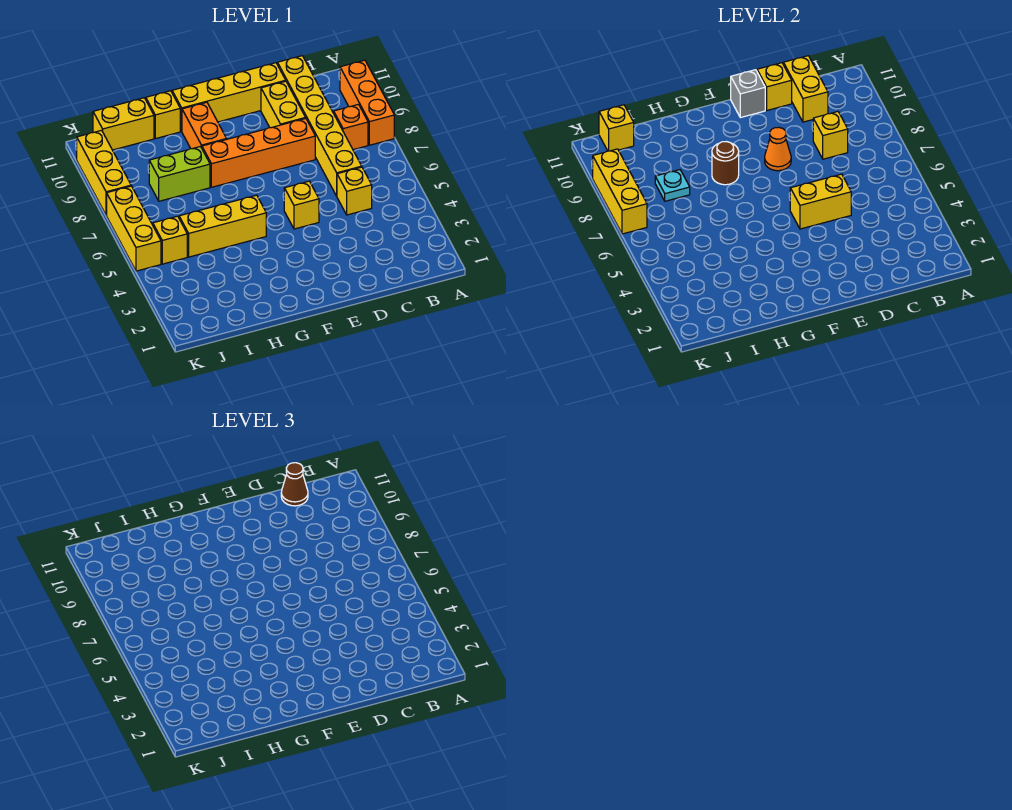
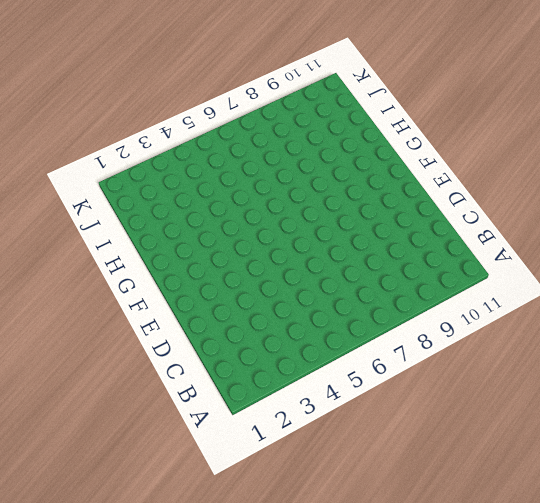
none -> orange 1x3 brick [340,60,394,145]
none -> orange 1x1 brick [334,104,368,150]
none -> yellow 1x1 brick [337,167,372,215]

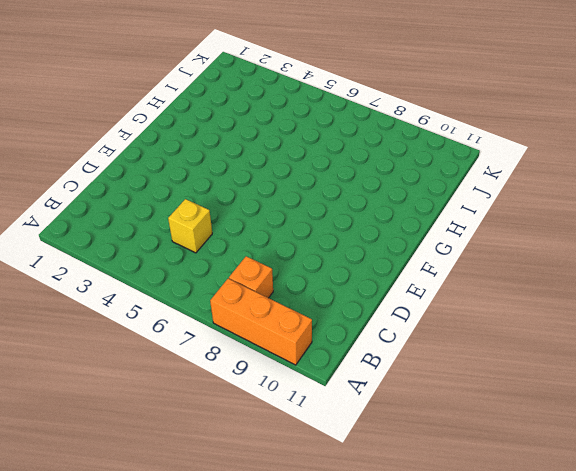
none -> yellow 1x6 brick [277,56,362,196]
none -> orange 1x4 brick [202,118,315,187]
none -> yellow 1x2 brick [261,81,305,128]

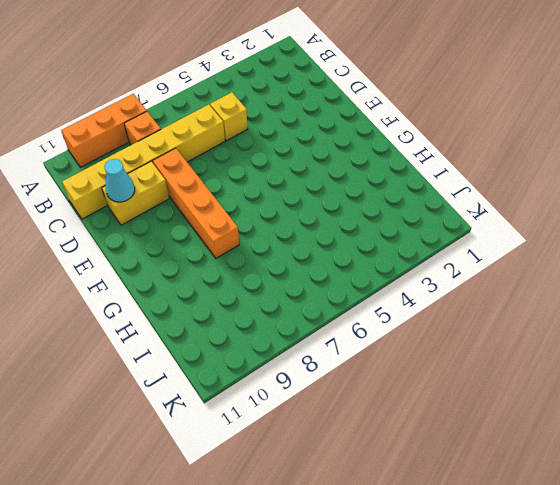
cyan 1x1 cone [105,159,135,202] -> none
none -> yellow 1x4 brick [172,63,286,131]
none -> yellow 1x1 brick [284,181,319,229]
none -> yellow 1x3 brick [179,195,266,257]

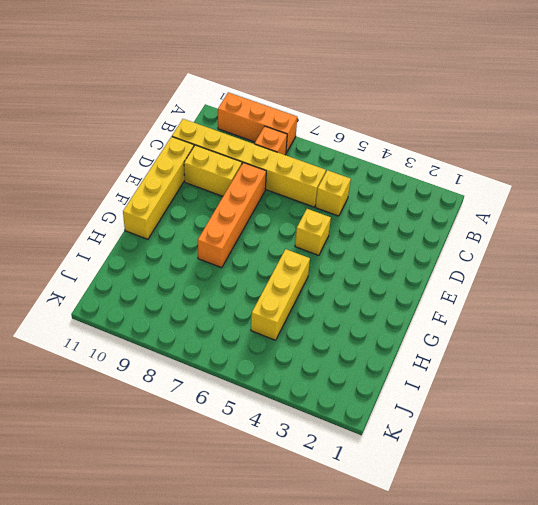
none -> orange 1x2 brick [182,102,227,149]
none -> lime 1x2 brick [149,147,210,201]
none -> yellow 1x1 brick [146,91,180,139]

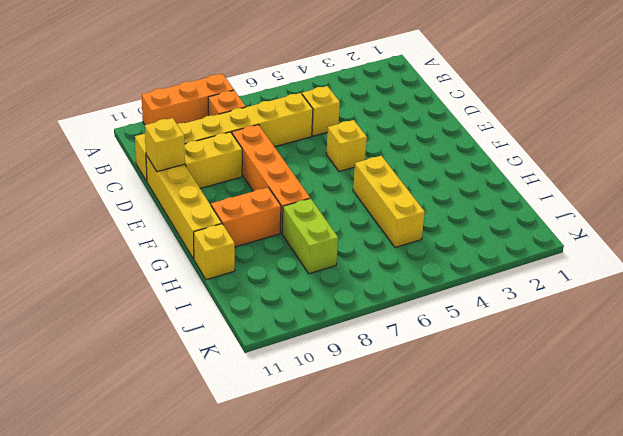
none -> yellow 1x2 brick [93,98,154,150]
none -> yellow 1x1 brick [153,216,187,264]
none -> yellow 1x3 brick [107,186,161,271]

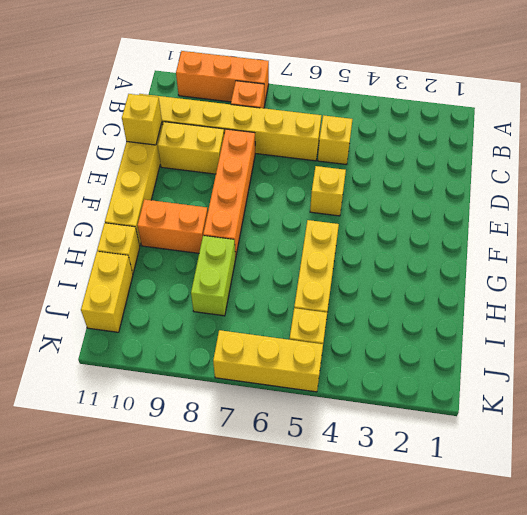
none -> yellow 1x3 brick [77,130,131,215]
none -> yellow 1x1 brick [813,112,848,159]
none -> yellow 1x2 brick [783,56,828,122]

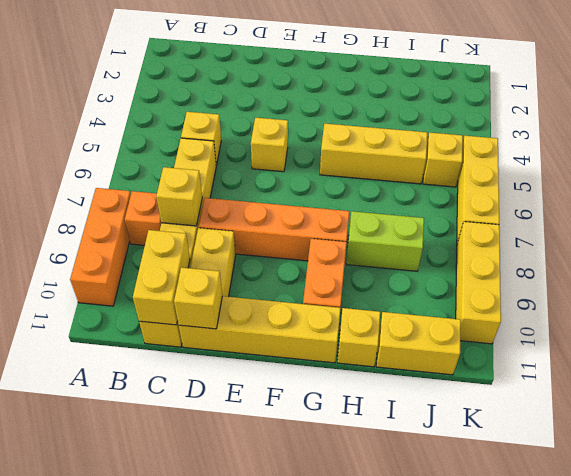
none -> yellow 1x2 brick [790,174,851,229]
none -> orange 1x1 cone [765,127,791,171]
none -> grey 1x1 brick [731,70,765,118]

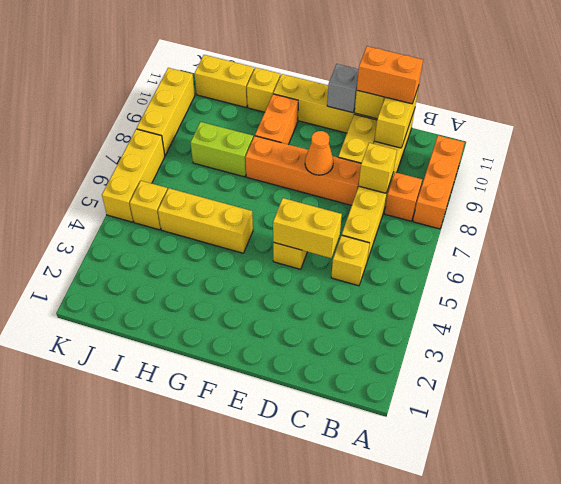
orange 1x2 brick [357,46,423,104] -> brown 1x1 cone [281,463,308,506]
none -> brown 1x1 round brick [712,142,739,185]
none -> cyan 1x1 plate [655,170,690,201]
none -> yellow 1x1 brick [599,105,634,151]

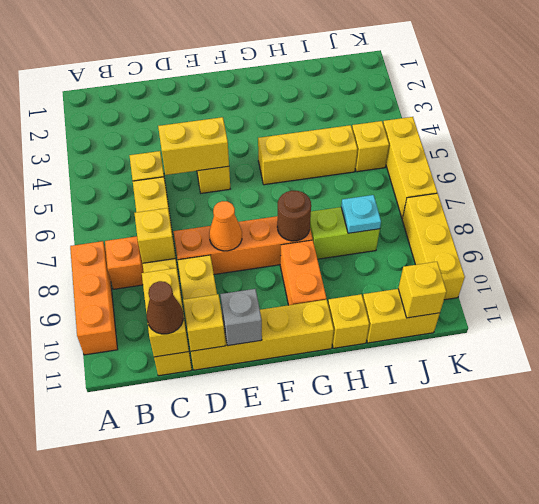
none -> yellow 1x3 brick [593,149,647,234]

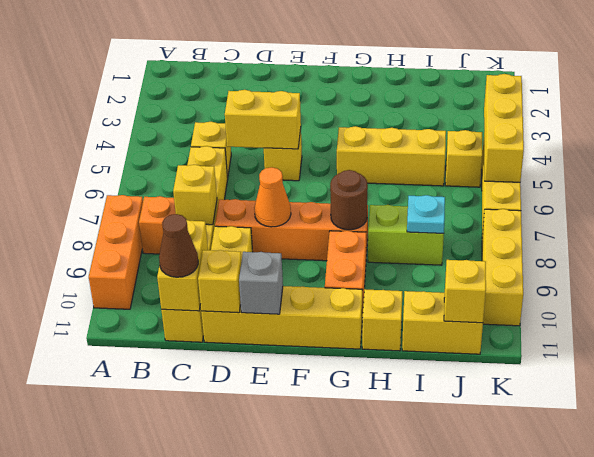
yellow 1x3 brick [484,74,524,182] -> yellow 1x3 brick moved to [593,149,647,234]

